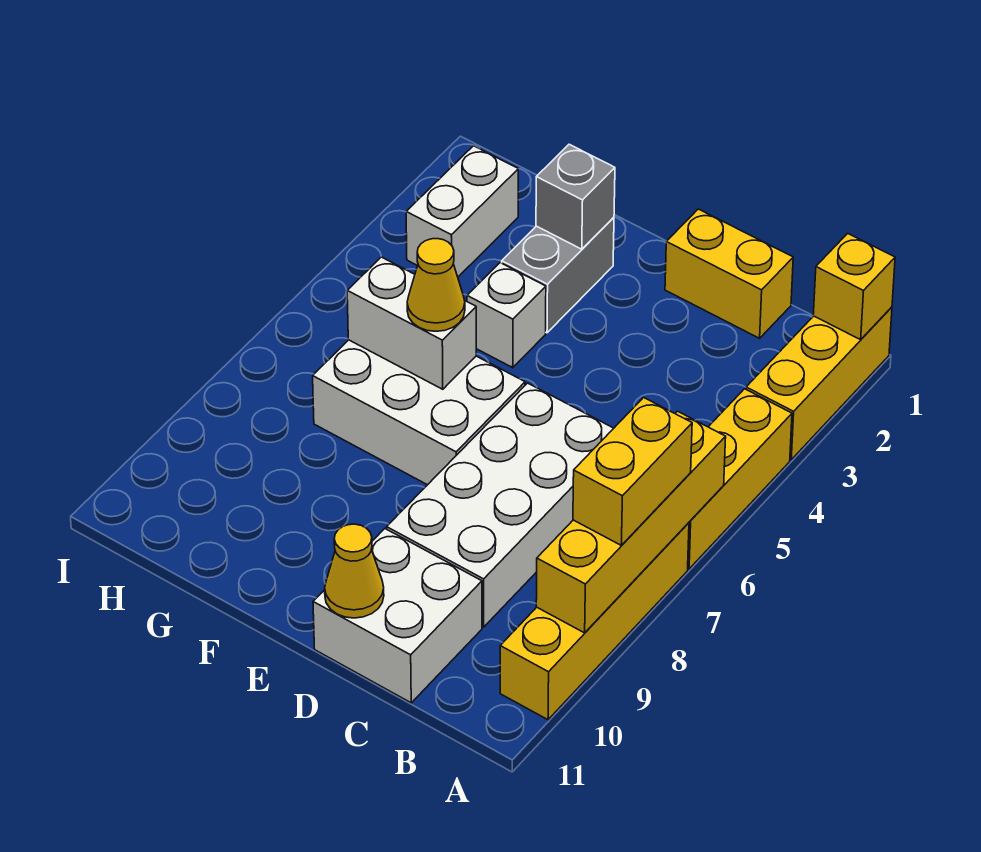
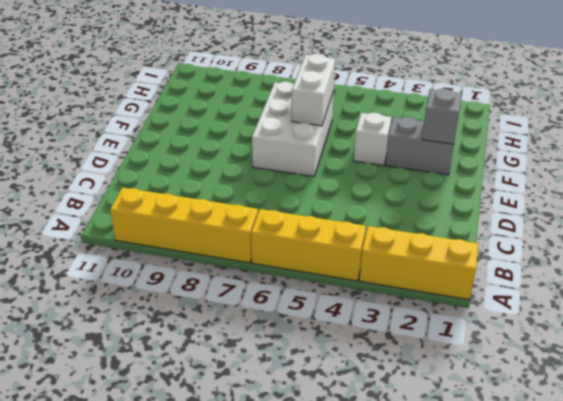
none -> yellow 1x2 brick [665,209,793,338]
none -> white 2x4 brick [387,383,614,627]
none -> white 2x2 brick [313,529,482,703]

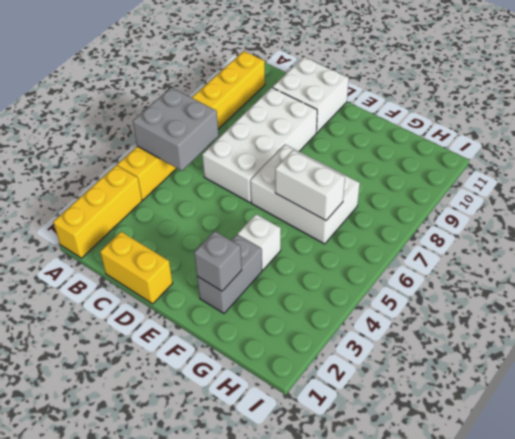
grey 2x2 brick [133,87,219,171] -> yellow 1x4 brick [536,411,726,633]
none -> white 1x2 brick [406,146,518,277]
none -> yellow 1x1 brick [813,233,895,340]
none -> yellow 1x1 cone [325,524,384,618]

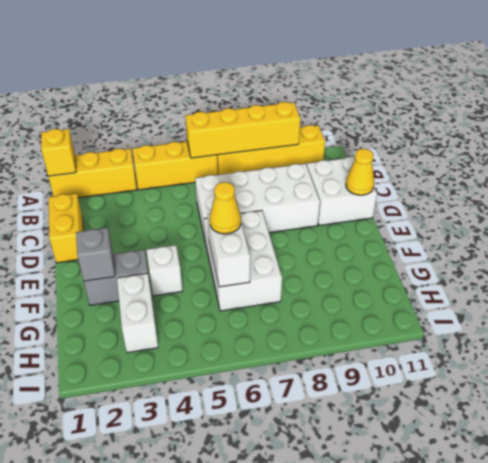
white 1x2 brick [117,273,158,353] -> white 1x2 brick turned to [406,146,518,277]
none -> yellow 1x2 brick [573,397,692,546]

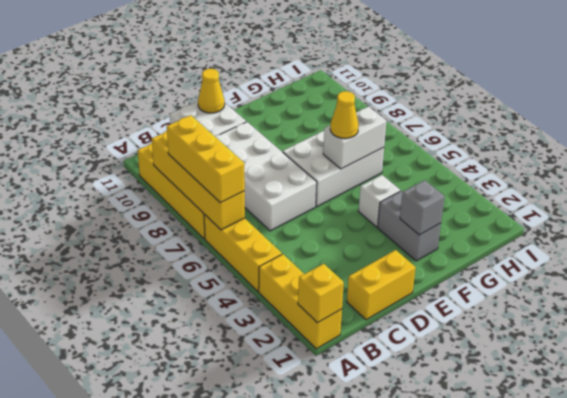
yellow 1x3 brick [167,115,245,203] -> yellow 1x2 brick [573,397,692,546]
none -> white 1x2 brick [406,146,518,277]

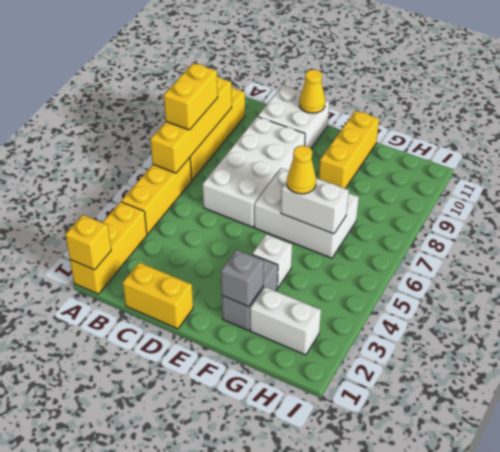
yellow 1x3 brick [319,111,379,189] -> none
white 1x2 brick [250,287,321,355] -> white 1x2 brick turned to [406,146,518,277]

